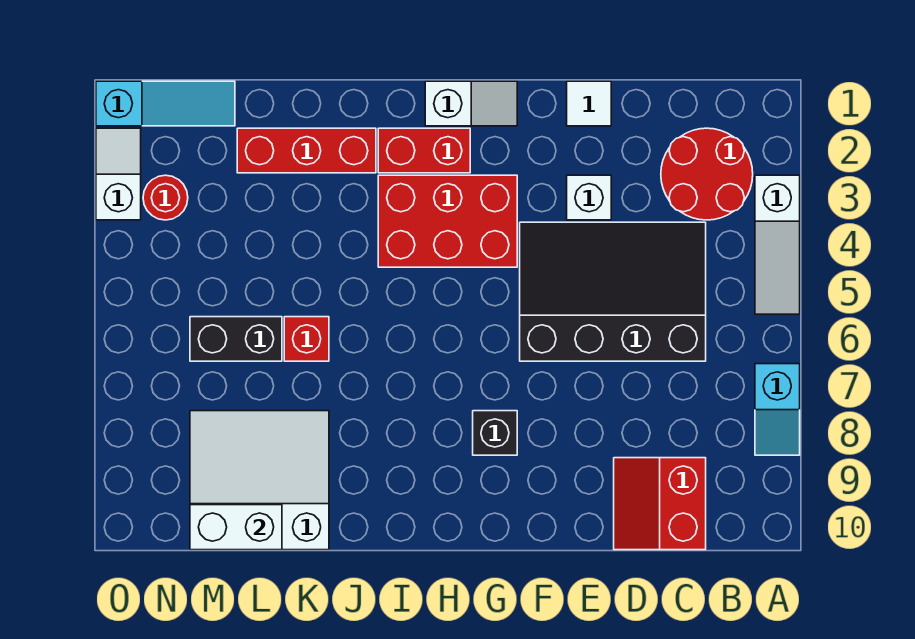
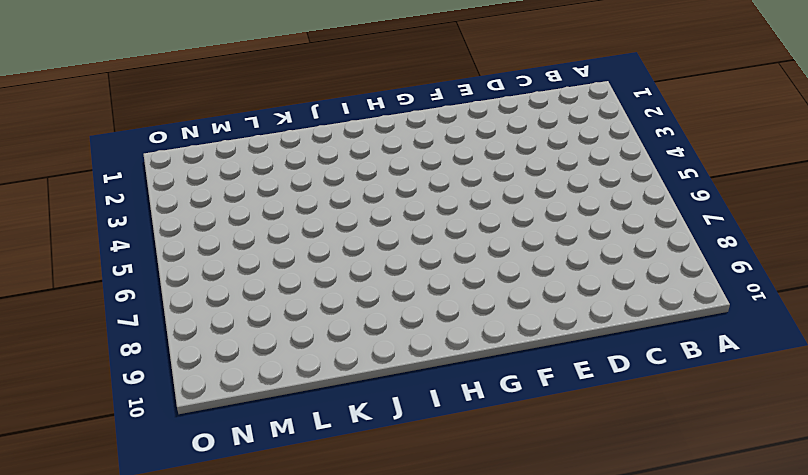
none -> white 1x3 slope [755,175,800,314]
none -> cyan 1x2 slope [755,364,800,455]
none -> red 2x2 round brick [661,128,753,220]

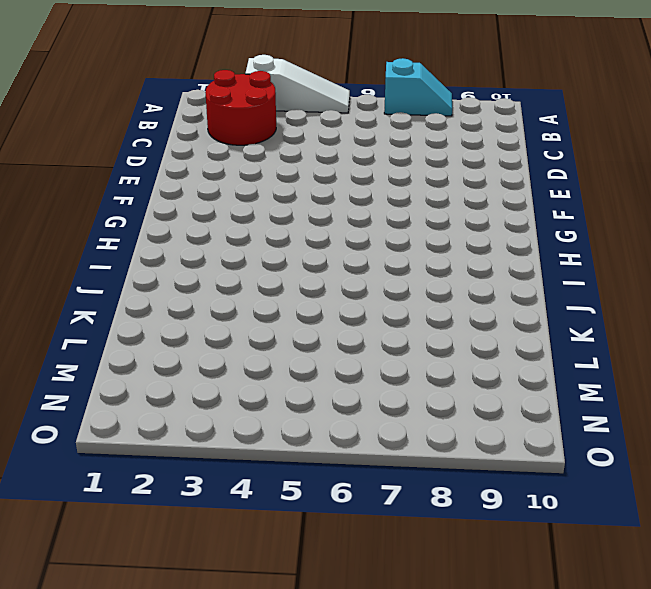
none -> black 3x4 slope [520,222,706,361]
none -> red 2x2 slope [614,458,706,550]
none -> white 1x1 tile [567,81,611,126]

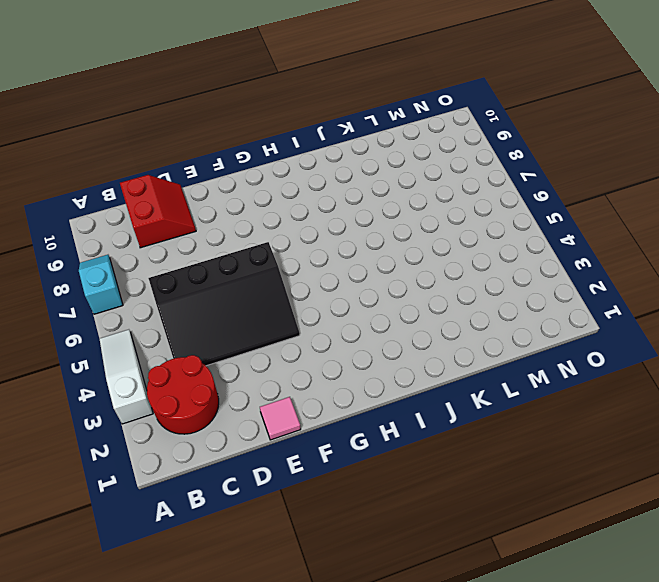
pink 1x1 tile [260,397,301,440] -> white 1x1 tile [567,81,611,126]
none -> white 1x1 brick [567,175,611,220]
none -> white 1x2 slope [425,81,517,126]
none -> red 2x3 brick [378,175,517,267]

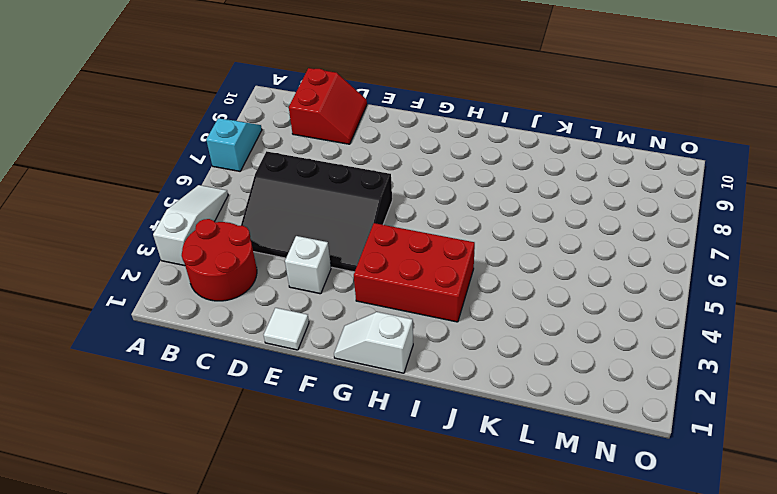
none -> black 1x1 brick [473,411,517,455]
none -> red 1x2 brick [378,128,470,173]
none -> red 1x3 brick [237,128,376,173]

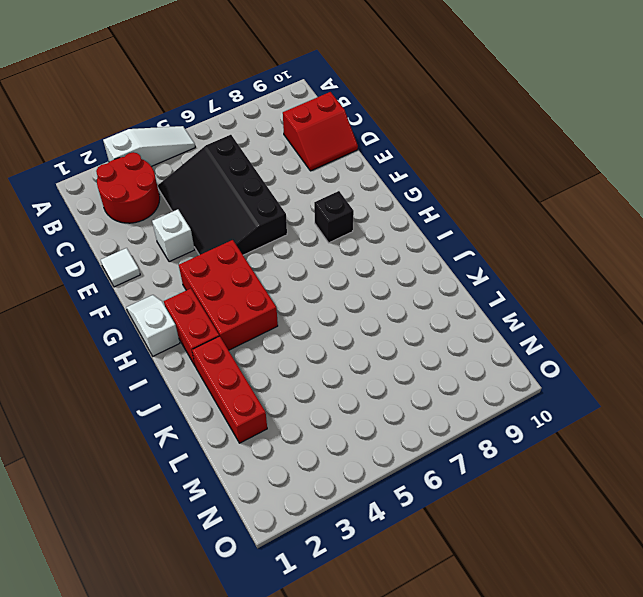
none -> cyan 1x2 slope [755,364,800,455]
none -> red 1x1 brick [284,317,329,361]
none -> white 3x3 slope [190,411,329,550]

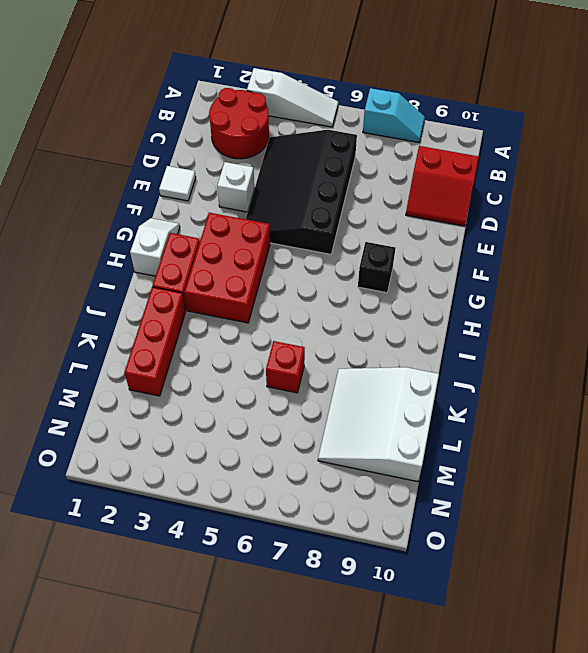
none -> black 1x2 brick [190,317,282,361]
none -> cyan 1x3 slope [96,81,235,126]
none -> red 1x1 round brick [143,175,188,220]

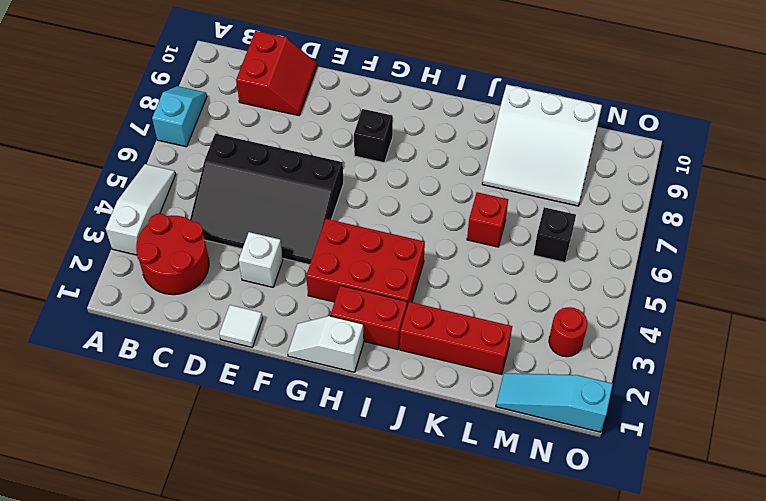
black 1x1 brick [534,207,576,262] -> black 1x2 brick [190,317,282,361]
none -> white 1x2 slope [96,128,141,220]
none -> white 1x2 brick [190,505,282,550]

